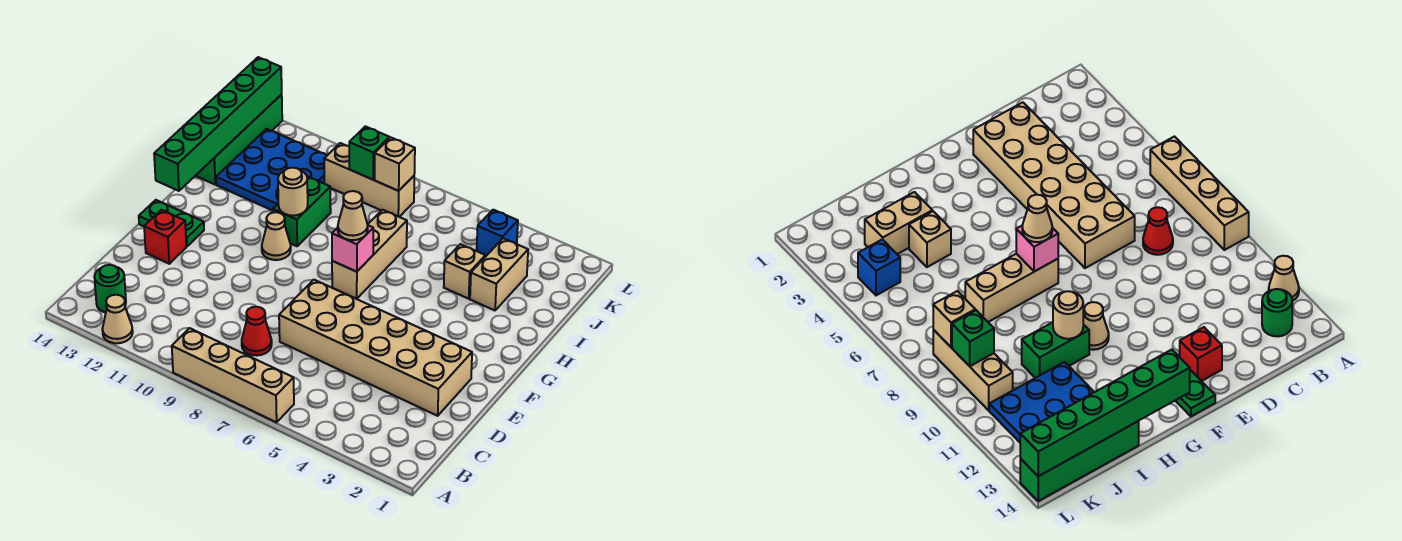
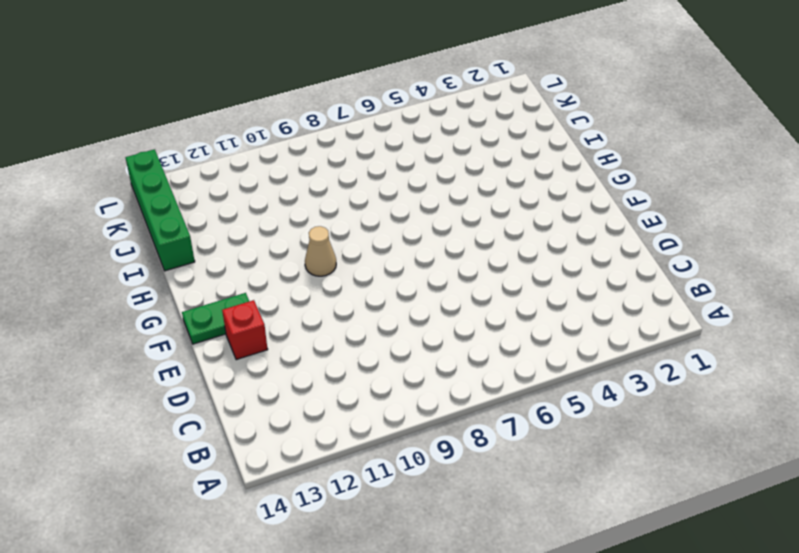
none -> tan 1x4 brick [172,328,294,422]
none -> tan 1x1 cone [102,295,133,343]
none -> green 1x1 round brick [94,265,126,312]

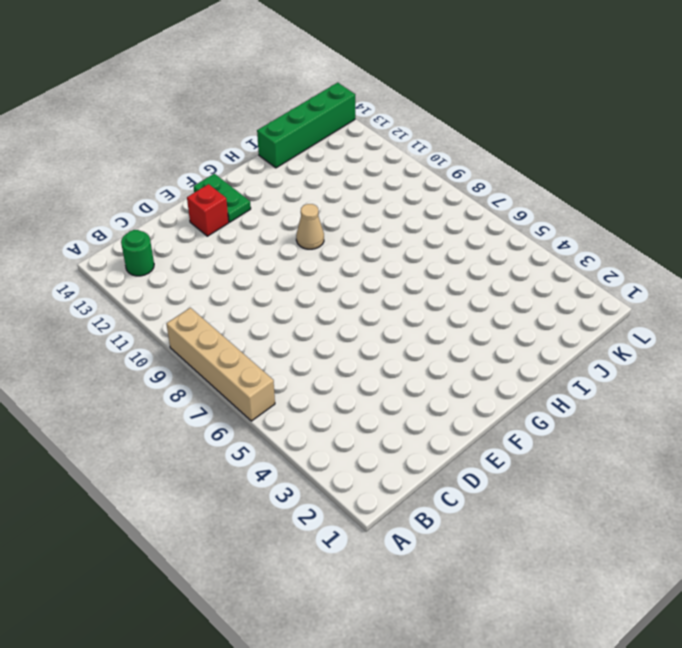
none -> tan 1x1 cone [102,295,133,343]
none -> red 1x1 cone [242,307,272,356]
none -> tan 2x6 brick [279,280,472,416]

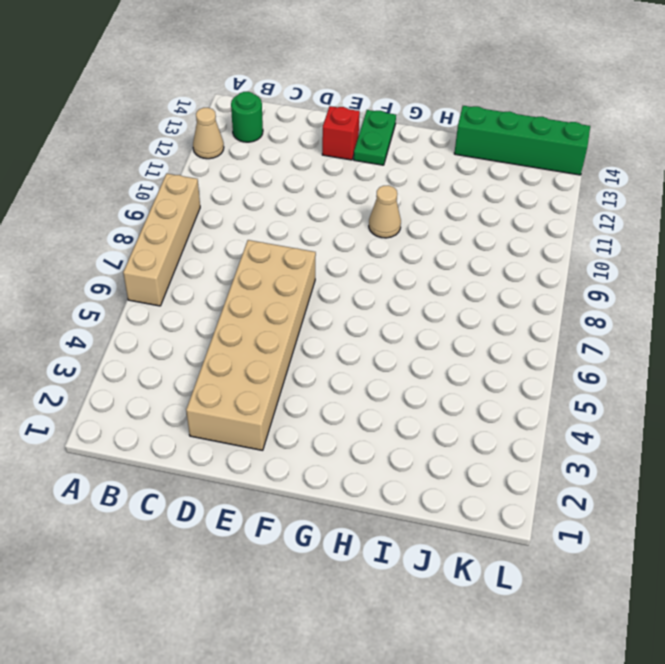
none -> red 1x1 cone [242,307,272,356]
none -> tan 1x3 brick [332,210,407,299]
none -> green 1x2 brick [273,176,331,246]

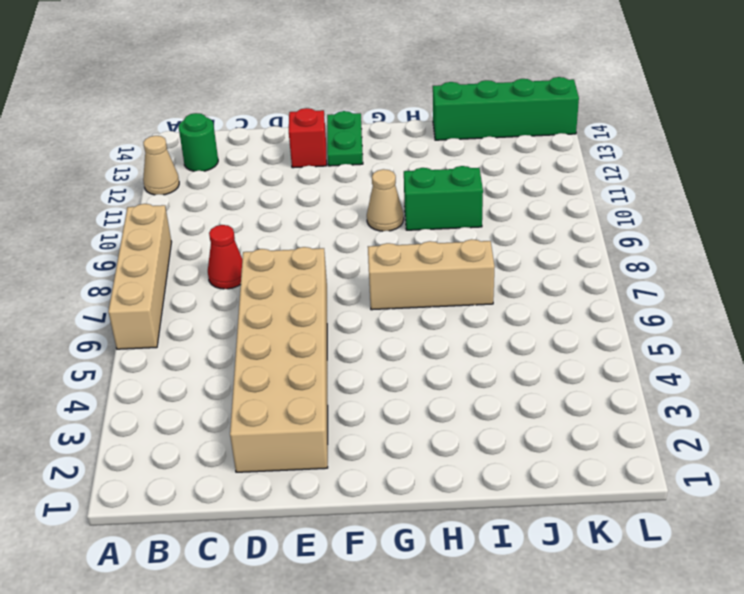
none -> tan 1x2 brick [470,238,528,310]
none -> tan 1x1 brick [444,244,485,299]
none -> blue 3x3 plate [216,129,327,211]

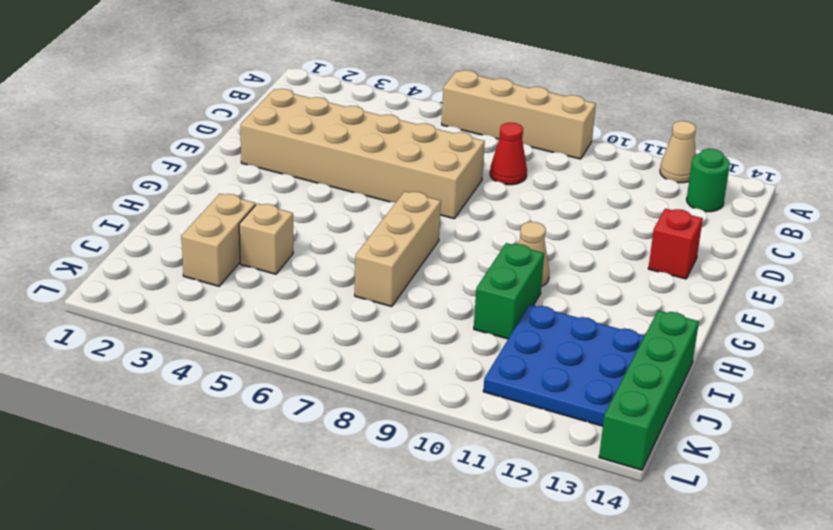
none -> green 1x2 plate [139,200,204,246]
none -> blue 1x1 brick [477,210,518,257]
none -> tan 1x3 brick [324,143,414,217]

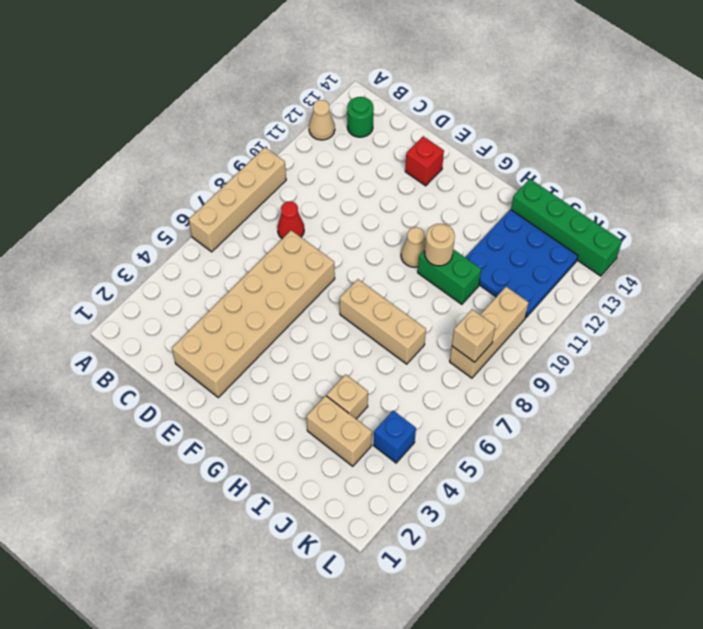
none -> green 1x2 plate [139,200,204,246]
none -> pink 1x1 brick [332,225,373,272]
none -> green 1x6 brick [154,57,282,191]

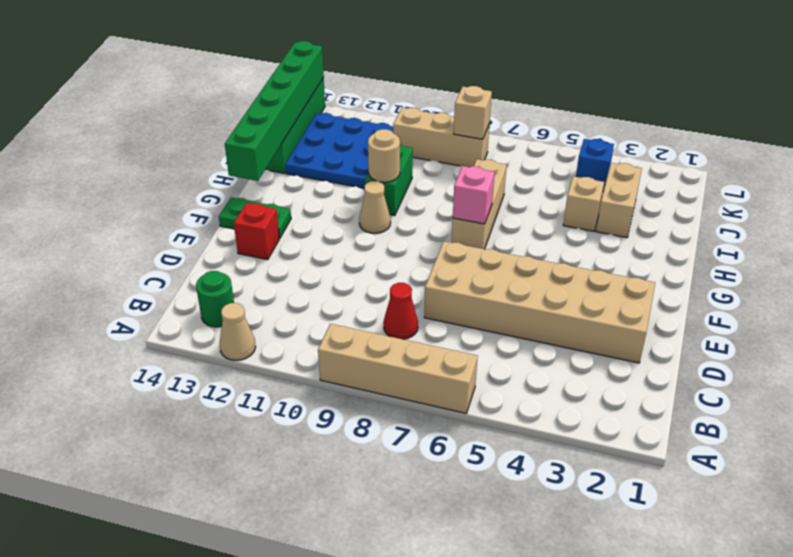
none -> green 1x1 brick [349,126,389,180]
none -> tan 1x1 cone [338,191,368,240]

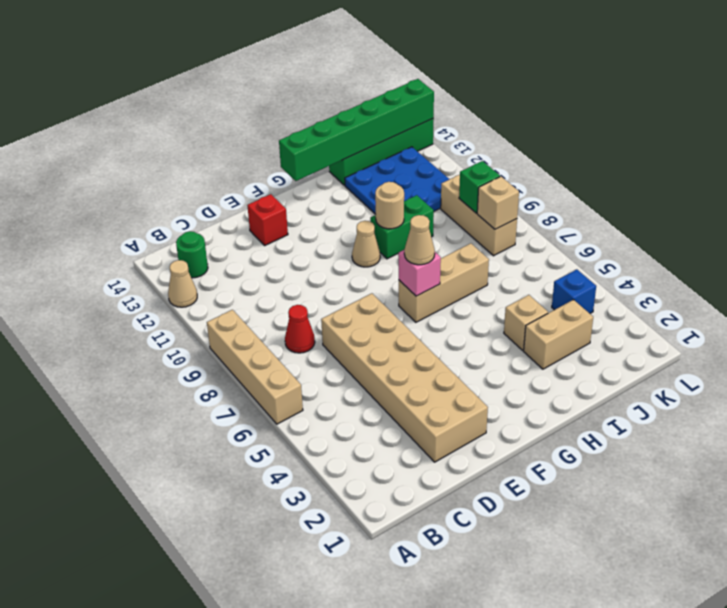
none -> green 1x2 plate [139,200,204,246]

